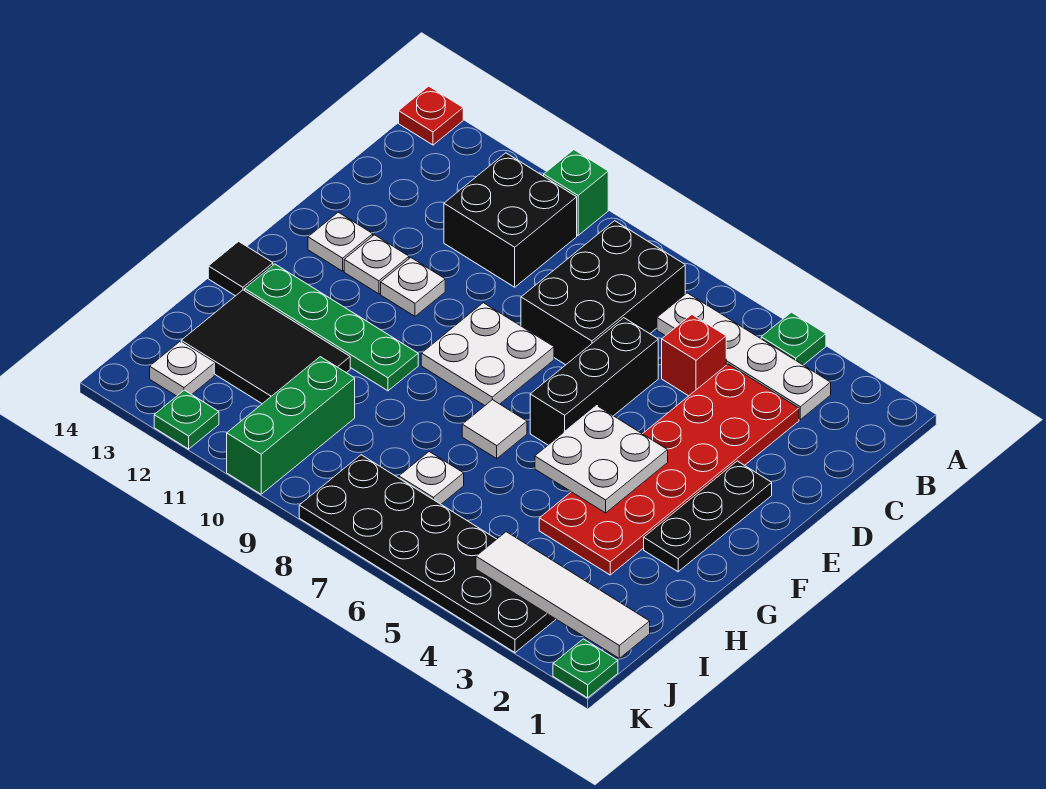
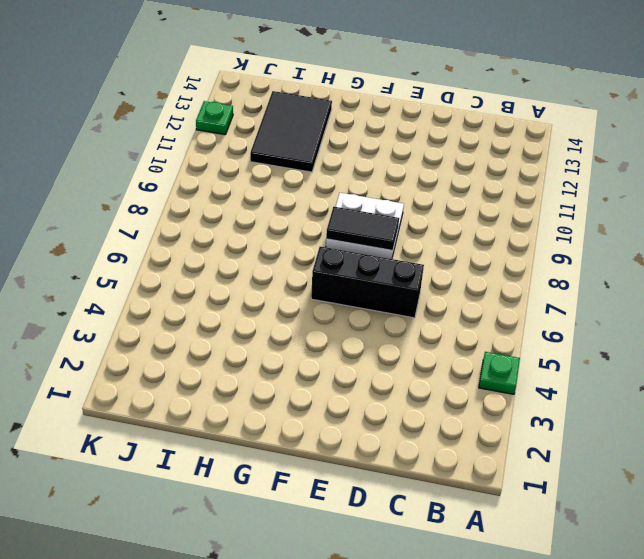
black 1x2 tile [326,207,399,250] -> none
none -> green 1x1 brick [544,150,608,235]
none -> red 1x1 plate [399,86,463,145]
none -> white 1x4 plate [657,293,831,420]

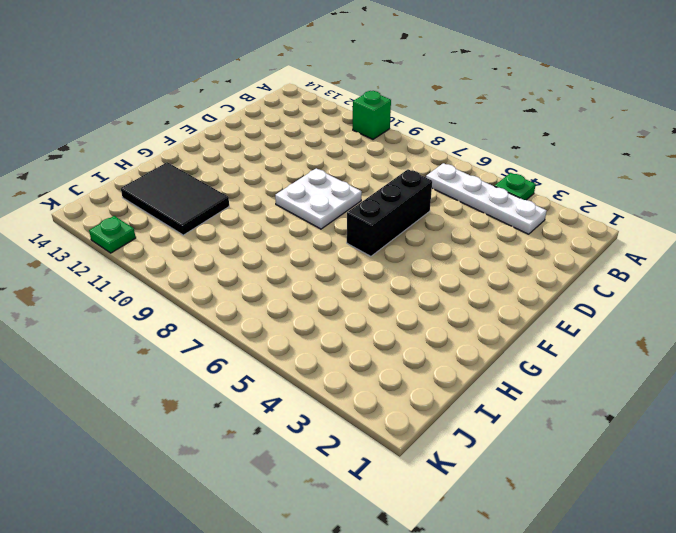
none -> red 1x1 plate [399,86,463,145]
none -> black 2x3 brick [521,221,685,365]
none -> black 2x2 brick [444,153,577,287]

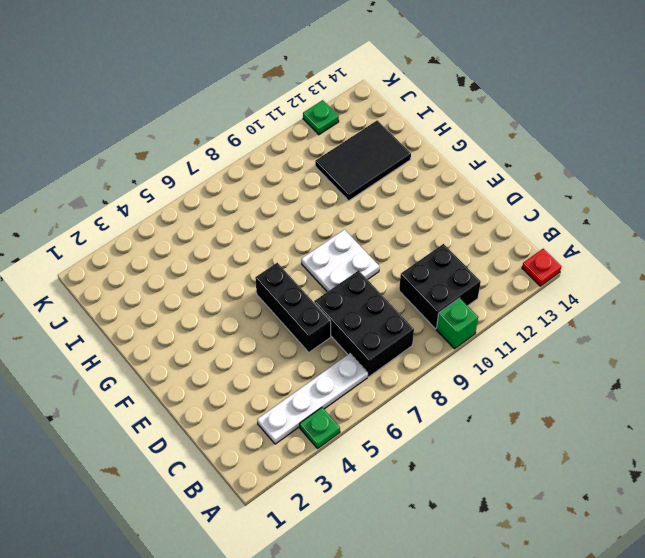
none -> red 2x6 plate [539,364,799,575]
none -> red 1x1 brick [662,315,726,396]
none -> black 1x3 plate [644,461,772,572]

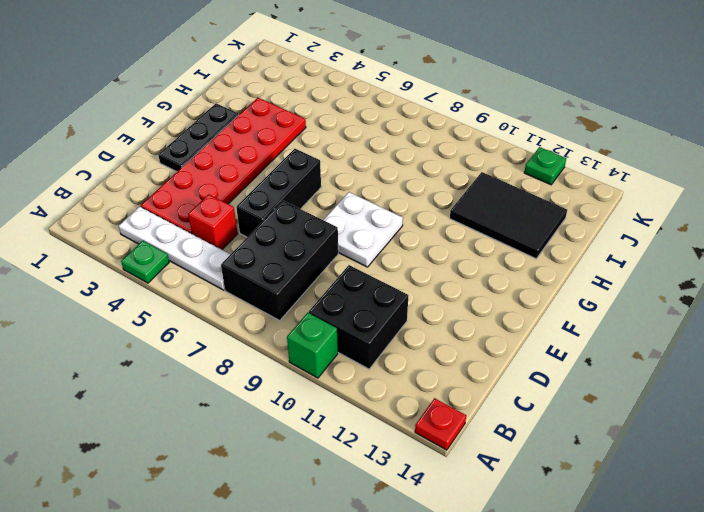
none -> white 1x1 plate [381,258,445,316]
none -> white 1x1 plate [344,235,409,294]
none -> white 1x1 plate [308,212,373,271]

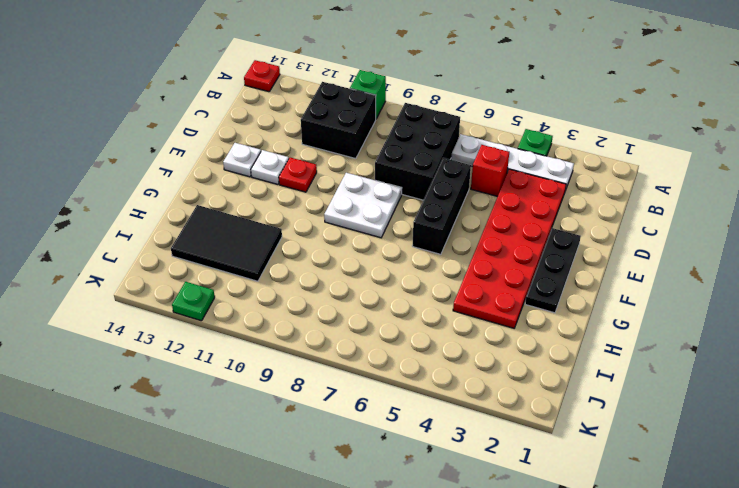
red 1x1 plate [279,158,317,192] -> white 1x1 plate [381,258,445,316]
none -> white 1x1 tile [462,400,527,459]
none -> green 1x4 plate [245,264,418,391]
none -> black 1x1 tile [208,241,273,296]

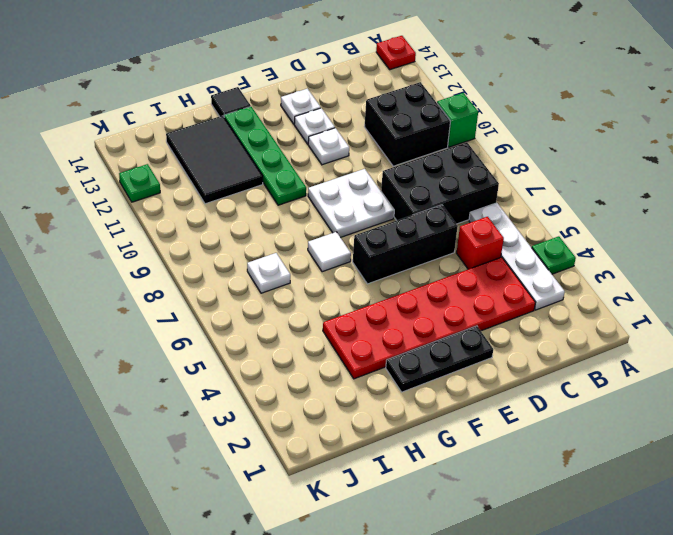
none -> green 1x3 brick [227,357,355,494]
none -> black 2x6 plate [299,455,556,653]
none -> white 1x1 plate [150,342,214,396]

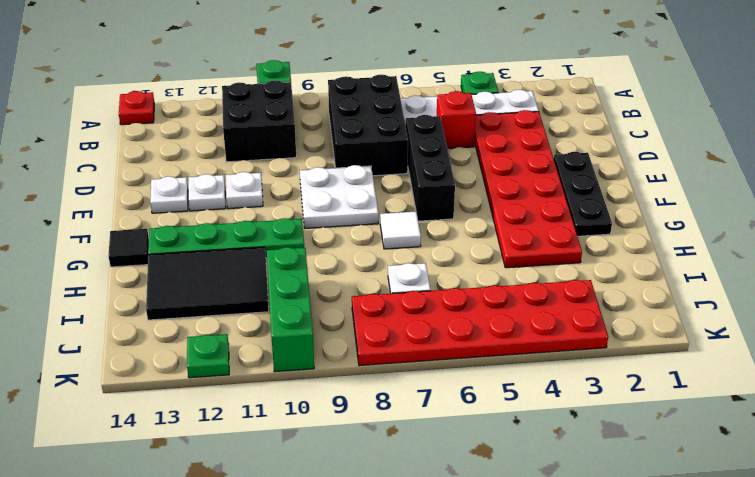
red 2x6 plate [352,280,608,366] -> black 2x6 plate [299,455,556,653]
none -> white 1x1 plate [150,342,214,396]
none -> green 1x1 plate [553,639,618,698]
none -> white 2x2 plate [535,406,668,513]

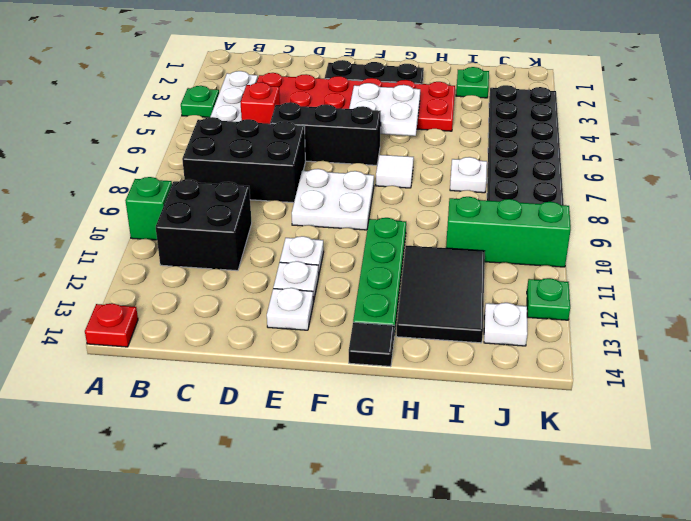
green 1x1 plate [456,67,489,98] -> green 1x1 plate moved to [553,639,618,698]
none -> white 1x4 tile [476,532,650,658]

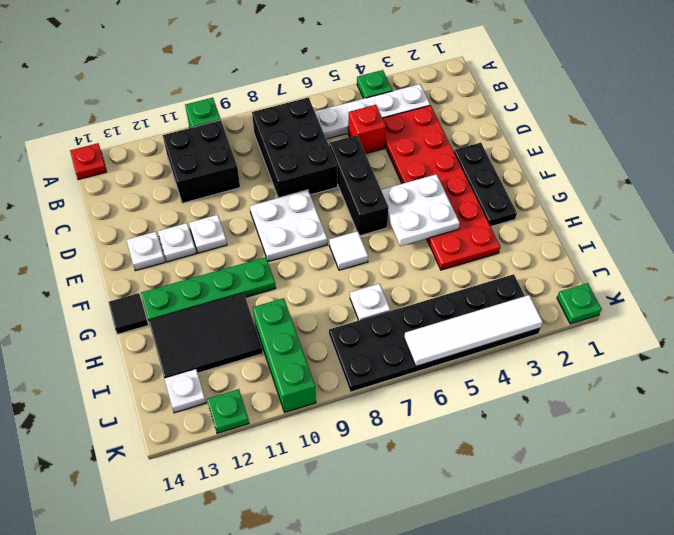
white 1x4 tile [404,295,543,366] -> white 1x4 tile moved to [476,532,650,658]

